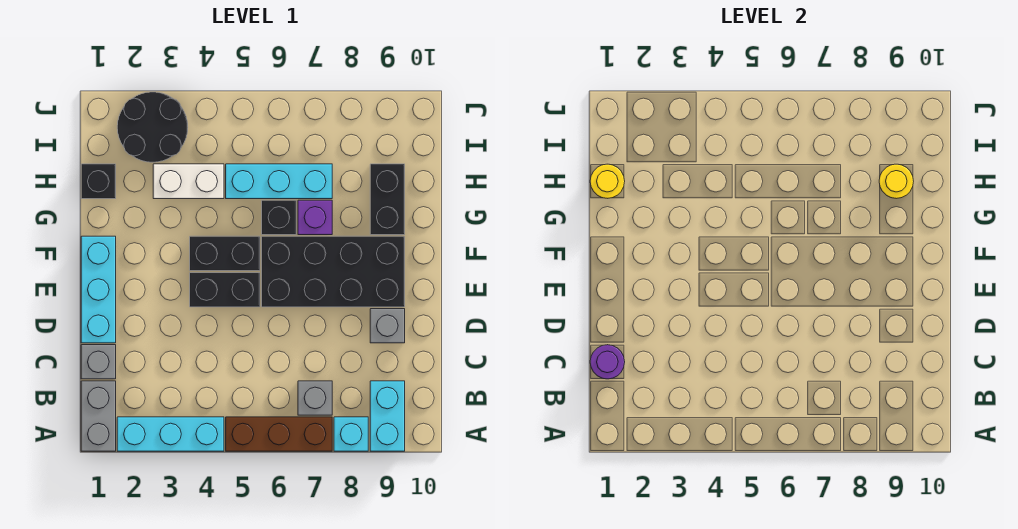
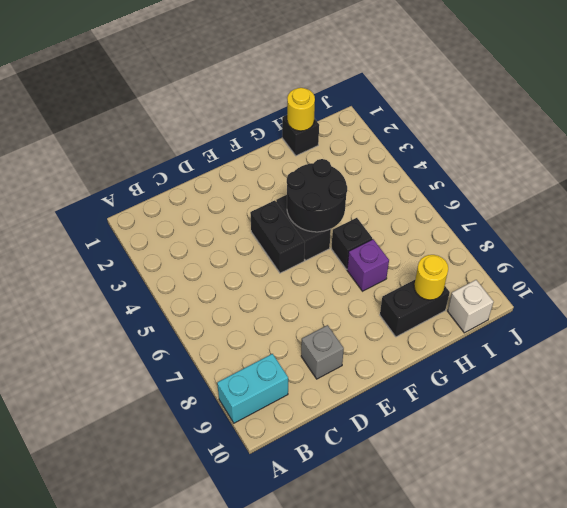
black 2x2 round brick [287,159,347,232] -> black 2x2 round brick moved to [117,92,188,162]
white 1x1 brick [448,280,493,333] -> none
none -> grey 1x2 brick [81,381,116,451]
none -> cyan 1x3 brick [117,417,224,451]
none -> brown 1x3 brick [226,417,332,451]

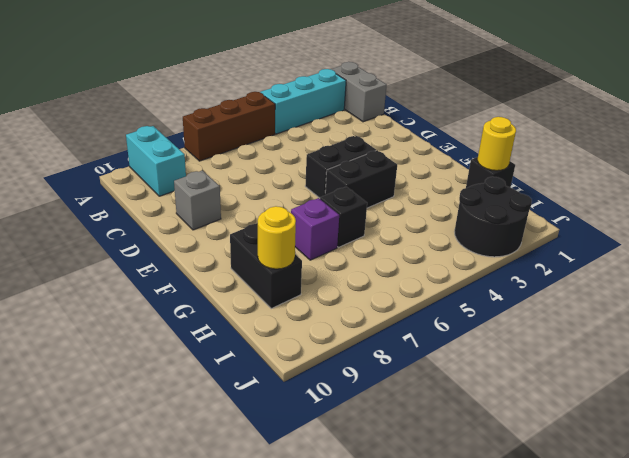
none -> cyan 1x1 brick [334,417,368,451]
none -> grey 1x1 brick [298,381,332,415]
none -> grey 1x1 brick [81,345,116,379]

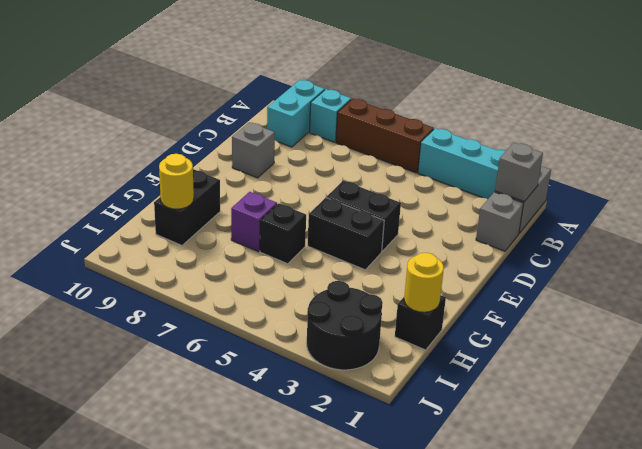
grey 1x1 brick [495,143,543,202] -> grey 1x1 brick moved to [298,381,332,415]
none -> cyan 1x3 brick [81,236,116,343]
none -> black 2x4 brick [262,236,405,307]
none -> white 1x2 brick [153,164,224,199]

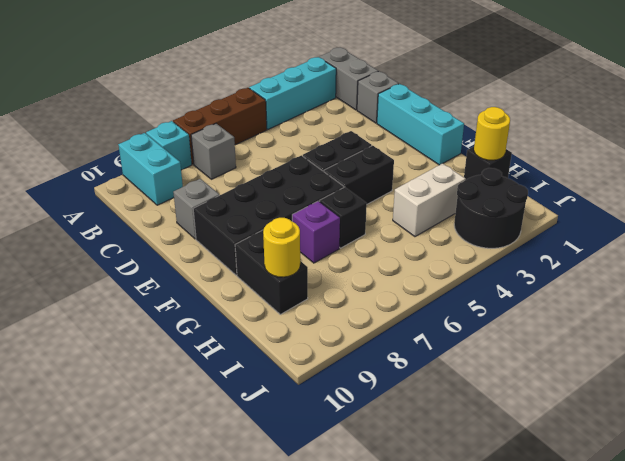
none -> cyan 1x3 brick [226,164,332,199]
none -> purple 1x1 round brick [590,345,625,379]

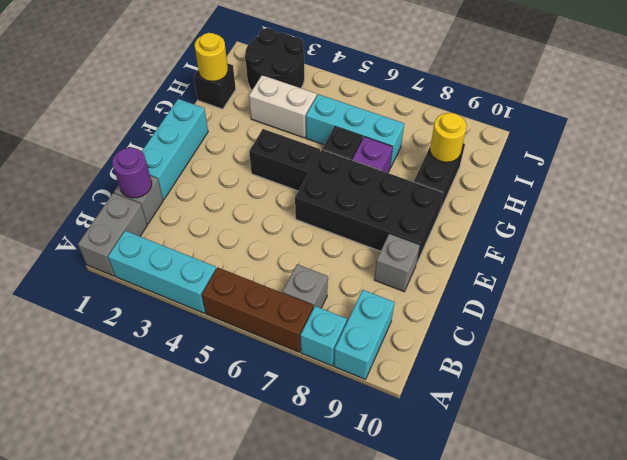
none -> black 1x2 brick [190,273,260,307]

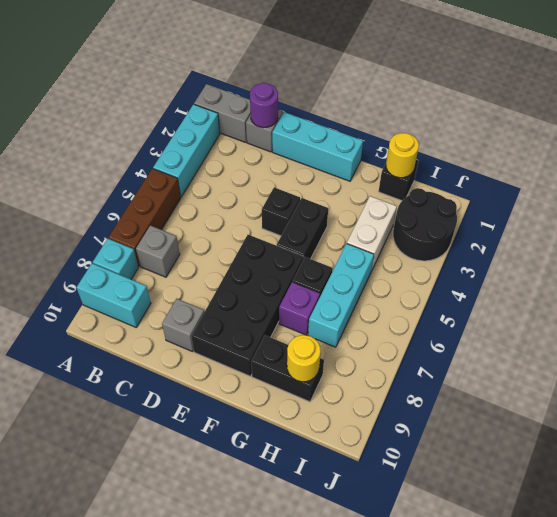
black 1x1 brick [262,187,300,236] -> black 1x2 brick [190,273,260,307]

